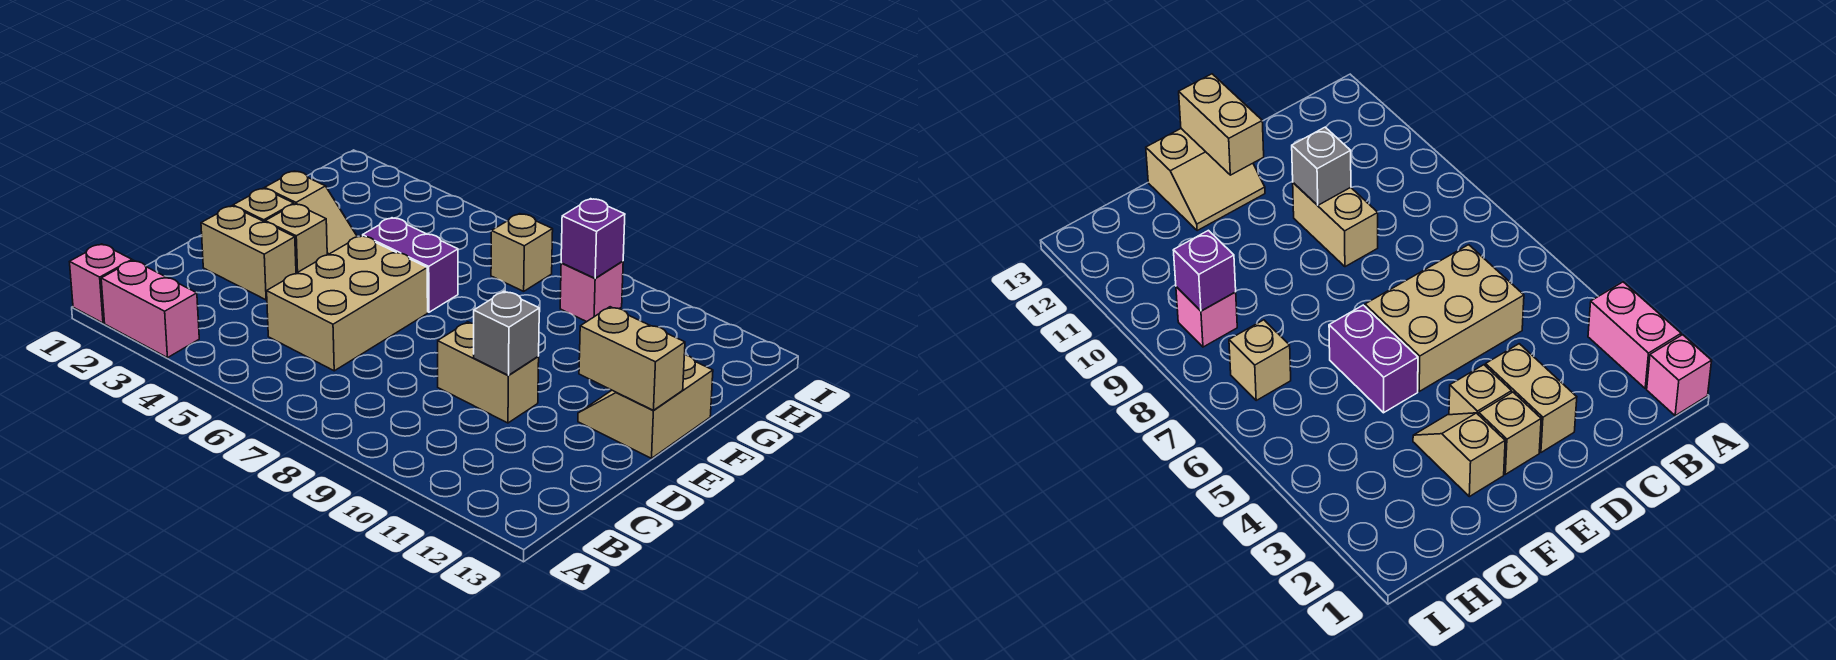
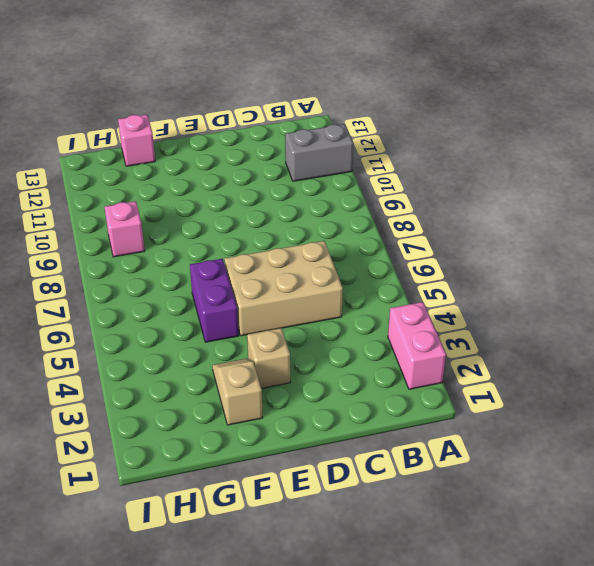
grey 1x2 brick [285,124,353,181] -> none
pink 1x1 brick [118,115,155,166] -> pink 1x1 brick moved to [70,244,132,323]
none -> tan 1x2 brick [201,206,296,300]
none -> tan 1x2 brick [438,322,539,423]
none -> tan 1x1 brick [233,188,294,222]

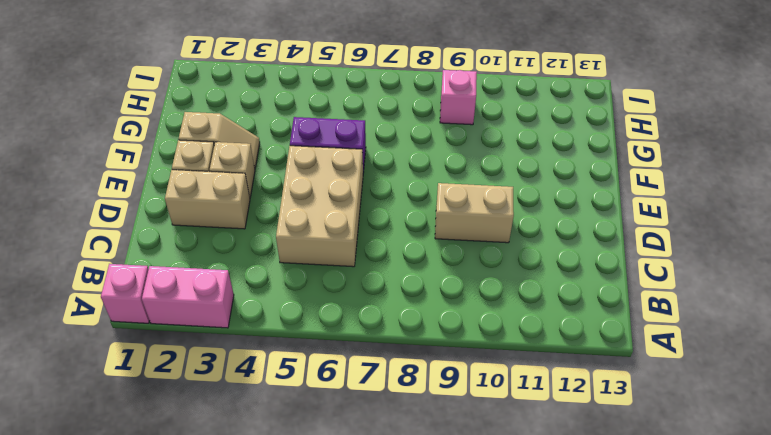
none -> tan 2x2 slope [578,355,713,458]
none -> tan 1x1 brick [491,214,553,291]
none -> grey 1x1 brick [474,291,539,375]

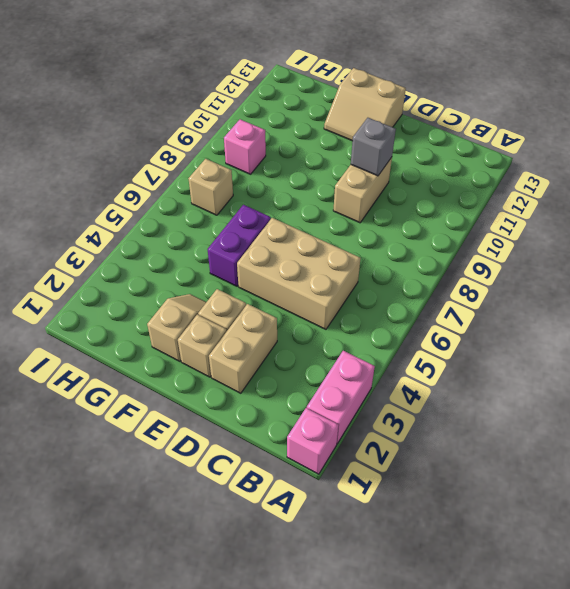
none -> tan 1x2 brick [579,307,685,410]
none -> purple 1x1 brick [561,199,625,278]

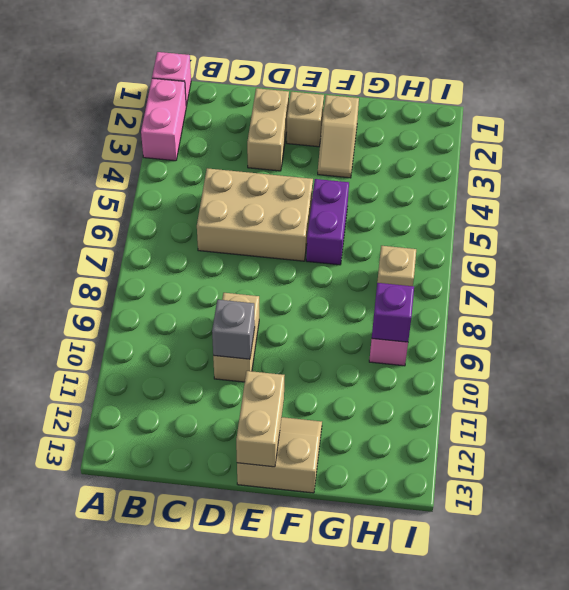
none -> tan 1x1 brick [265,204,327,273]

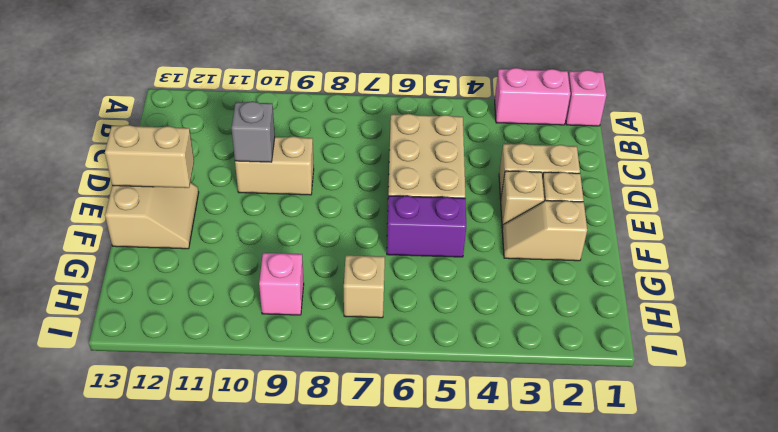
none -> purple 1x1 brick [561,199,625,278]

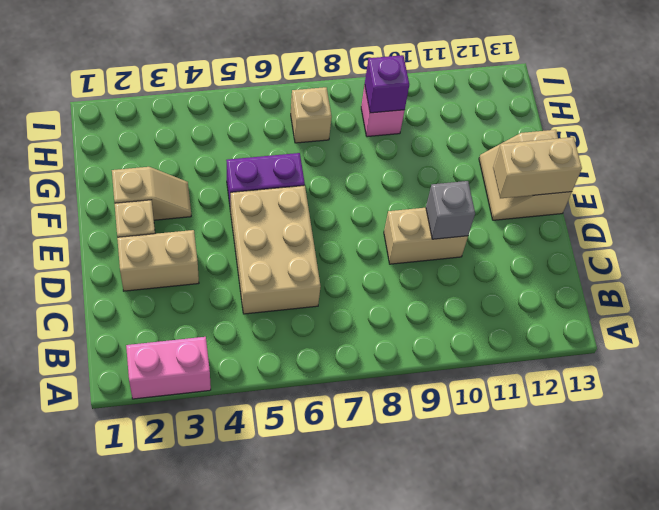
none -> pink 1x1 brick [70,244,132,323]
none -> tan 1x1 brick [265,204,327,273]

